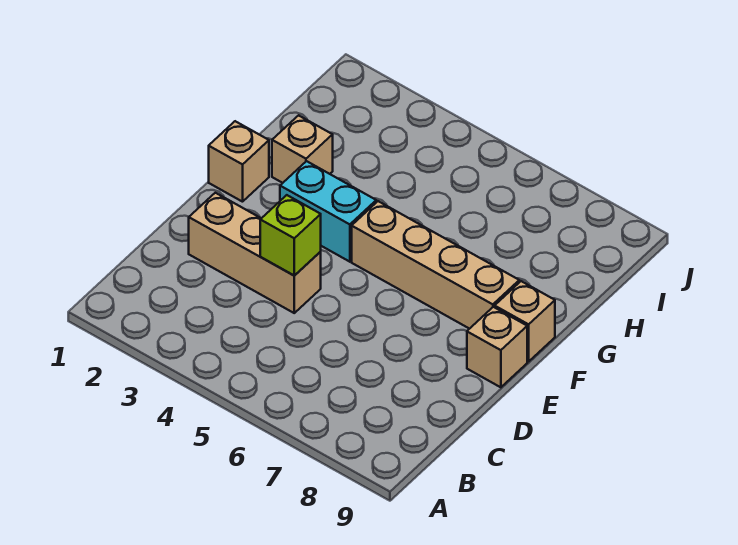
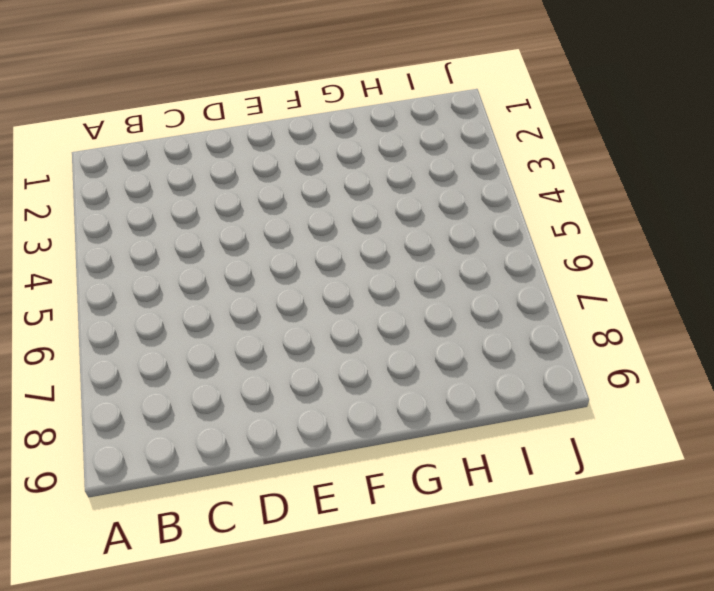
none -> tan 1x3 brick [189,193,321,313]
none -> tan 1x1 brick [467,307,527,387]

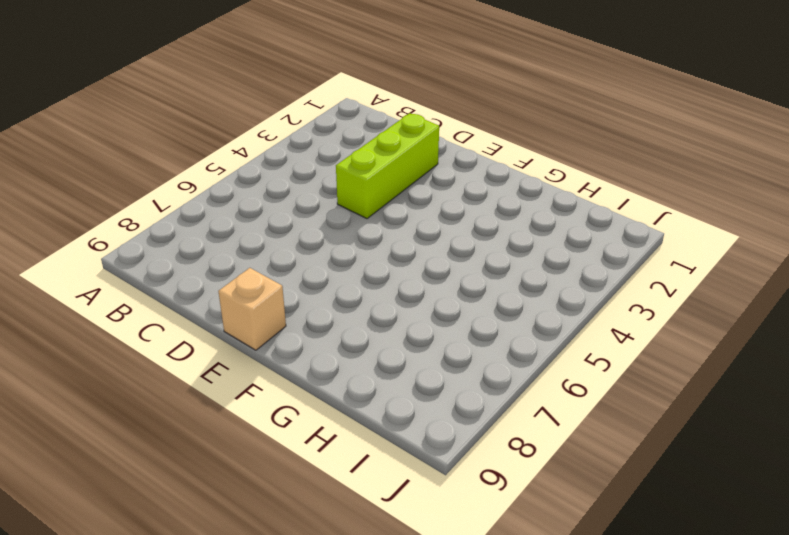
lime 1x3 brick [336,113,439,219] -> tan 1x3 brick [189,193,321,313]
none -> tan 1x1 brick [209,121,269,202]
none -> cyan 1x2 brick [280,161,376,262]

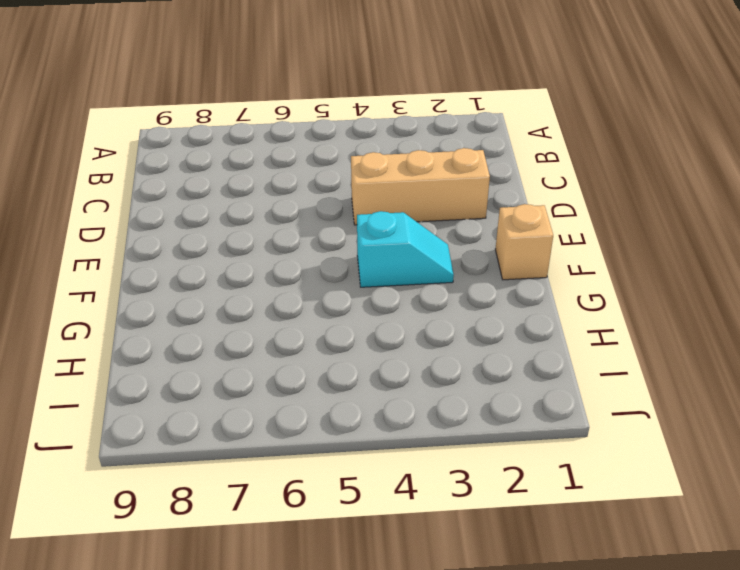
cyan 1x2 slope [357,211,454,287] -> cyan 1x2 brick [280,161,376,262]
none -> tan 1x1 brick [467,307,527,387]
none -> tan 1x4 brick [352,201,519,329]

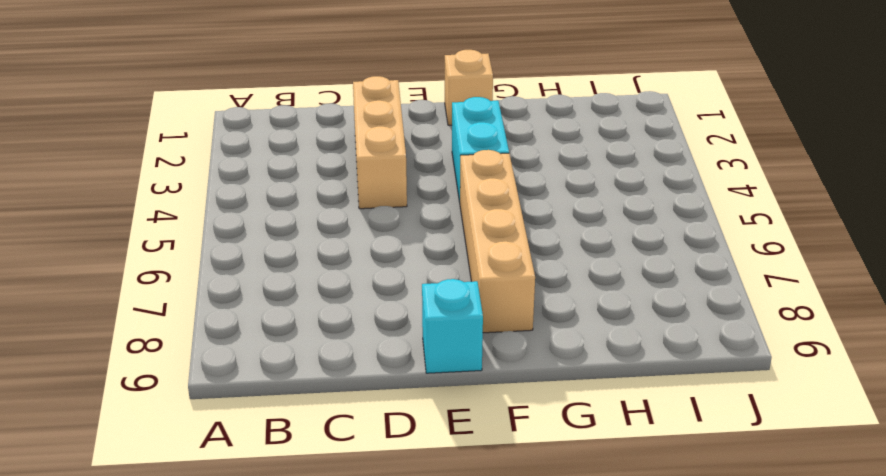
cyan 1x1 brick [422,279,483,373] -> tan 1x1 brick [467,307,527,387]
none -> tan 1x1 brick [495,281,555,362]
none -> tan 1x1 brick [272,115,333,183]

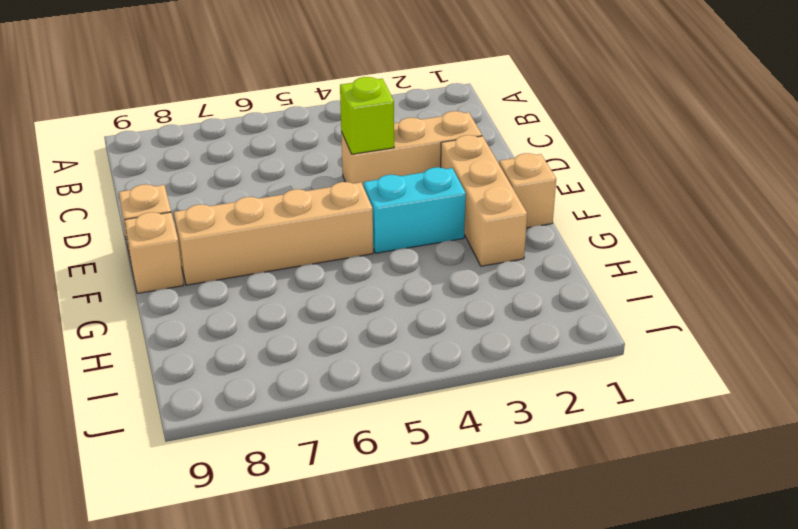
tan 1x3 brick [441,135,527,266] -> tan 1x1 brick [272,115,333,183]

